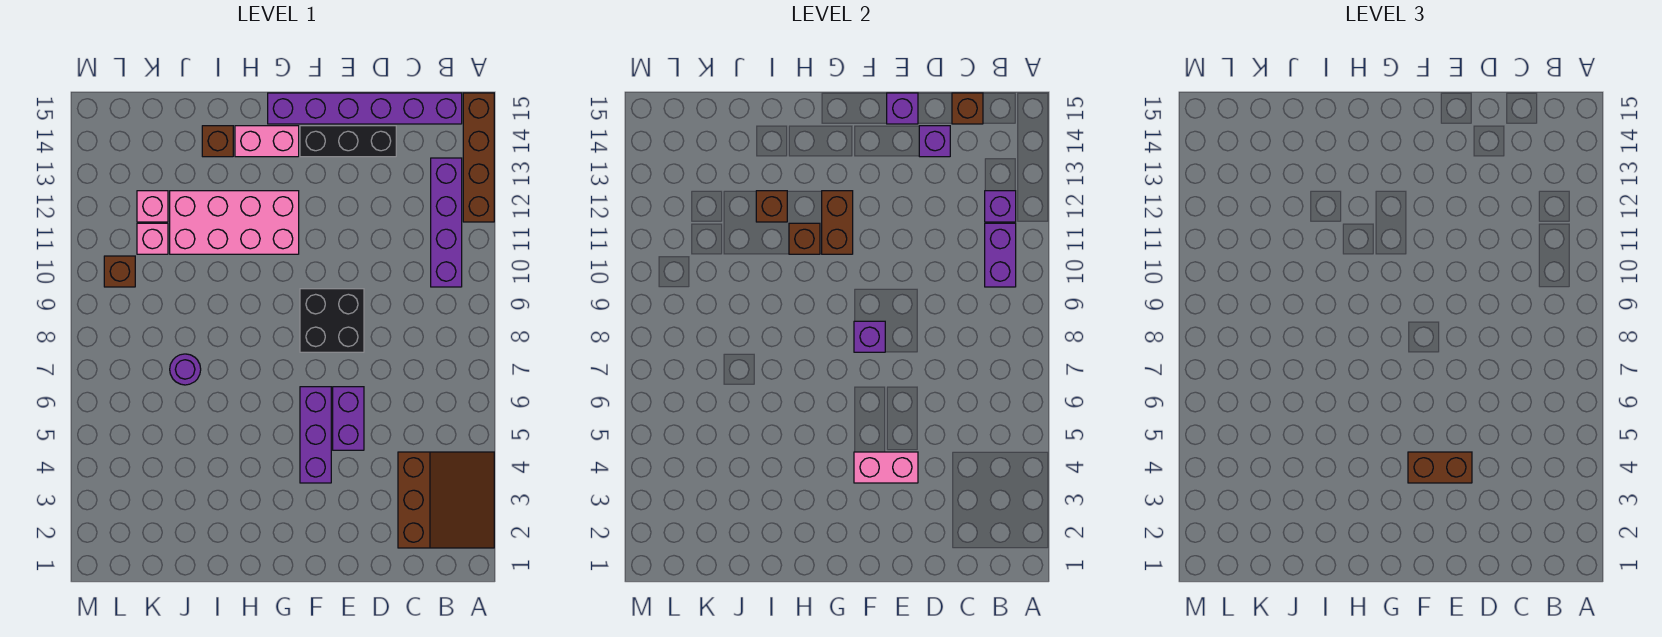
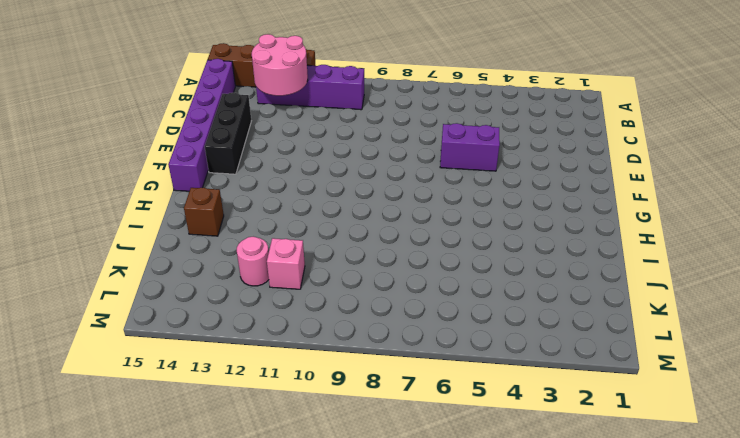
pink 2x2 round brick [252,34,308,96] -> purple 1x1 brick [985,191,1016,222]
pink 1x1 round brick [237,237,269,286] -> pink 1x1 brick [137,191,168,222]
none -> brown 3x3 slope [398,452,494,548]
none -> black 2x2 brick [300,289,364,352]
none -> purple 1x3 brick [300,387,331,483]

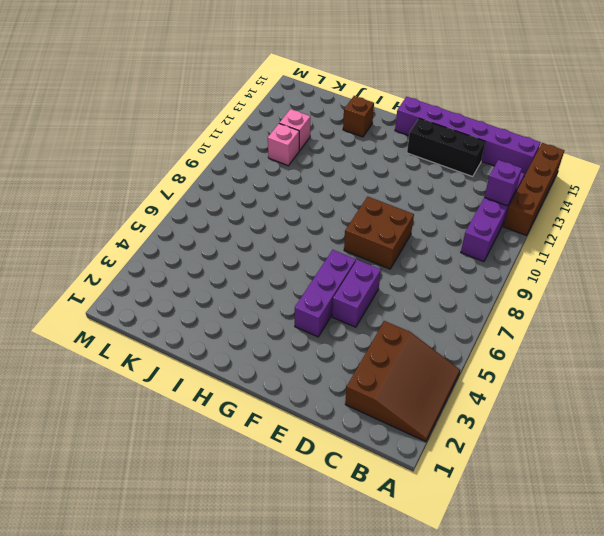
brown 2x2 brick [344,197,414,269] -> black 2x2 brick [300,289,364,352]
none -> pink 2x4 brick [170,191,299,254]
none -> pink 1x2 brick [235,126,299,157]
none -> purple 1x1 round brick [170,354,201,385]

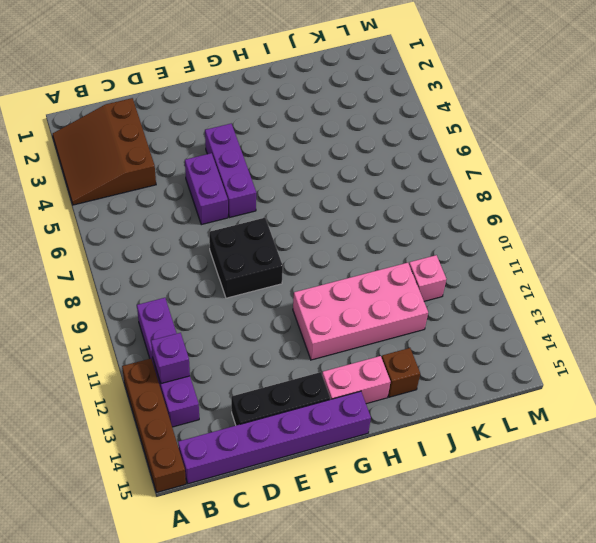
none -> purple 1x1 round brick [170,354,201,385]
none -> pink 1x1 brick [137,191,168,222]
none -> brown 1x1 brick [104,256,135,287]

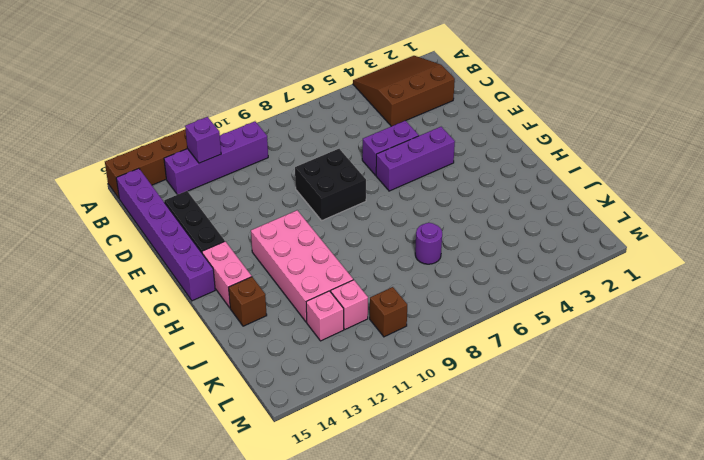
none -> purple 1x2 brick [985,223,1016,287]
none -> brown 1x1 brick [952,93,983,124]
none -> purple 1x1 brick [919,126,950,157]

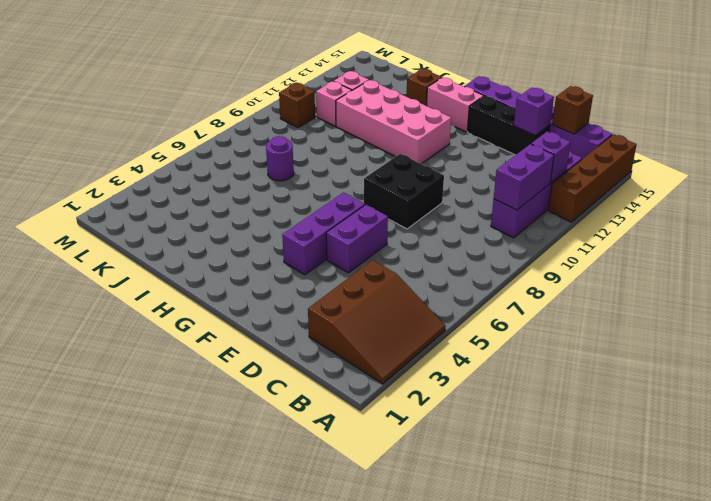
none -> pink 1x2 brick [854,452,918,483]
none -> purple 1x1 brick [887,93,918,124]
none -> purple 1x1 brick [854,321,885,352]

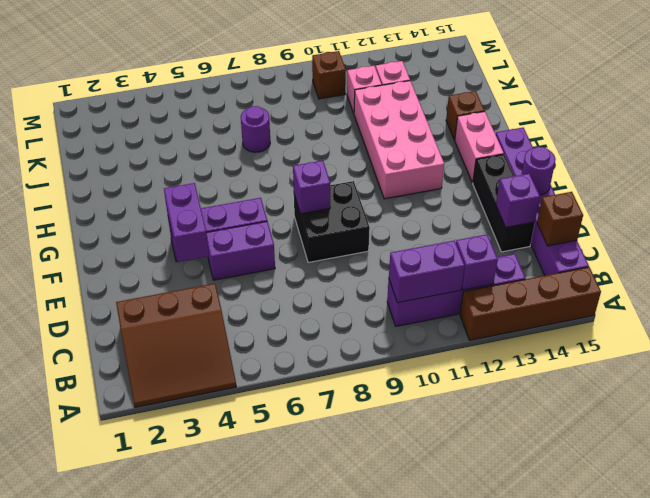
purple 1x2 brick [164,183,209,262] -> pink 1x2 brick [854,452,918,483]
purple 1x1 round brick [522,147,556,195] -> purple 1x1 brick [887,93,918,124]
none -> brown 1x2 brick [822,191,853,254]
none -> brown 1x1 brick [789,223,820,254]
none -> brown 1x1 brick [756,191,787,222]

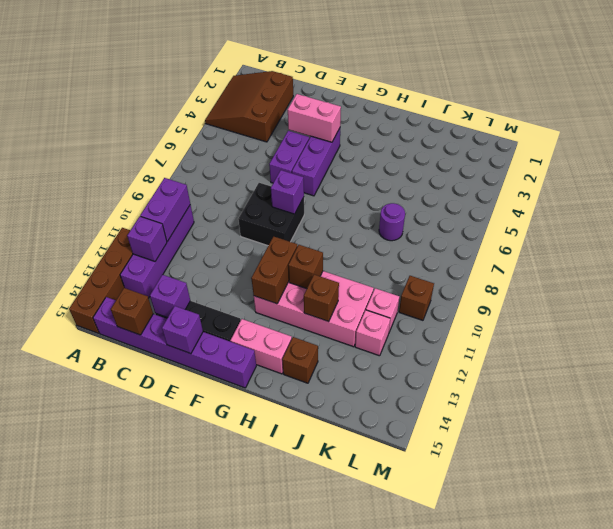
none -> brown 1x2 brick [1408,452,1472,483]

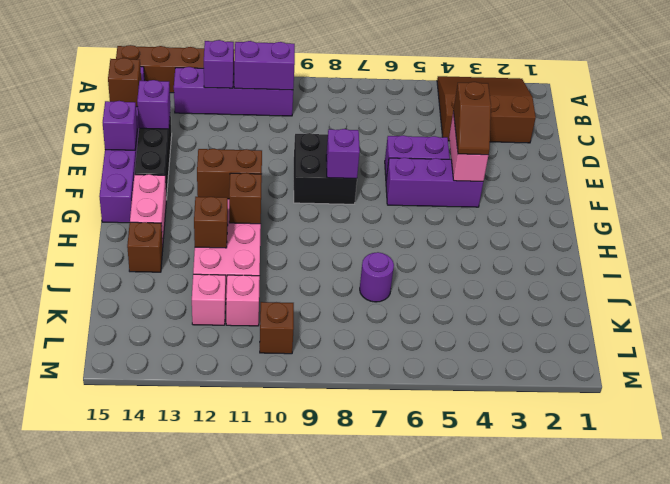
brown 1x2 slope [453,82,491,155] -> brown 1x2 brick [1408,452,1472,483]

